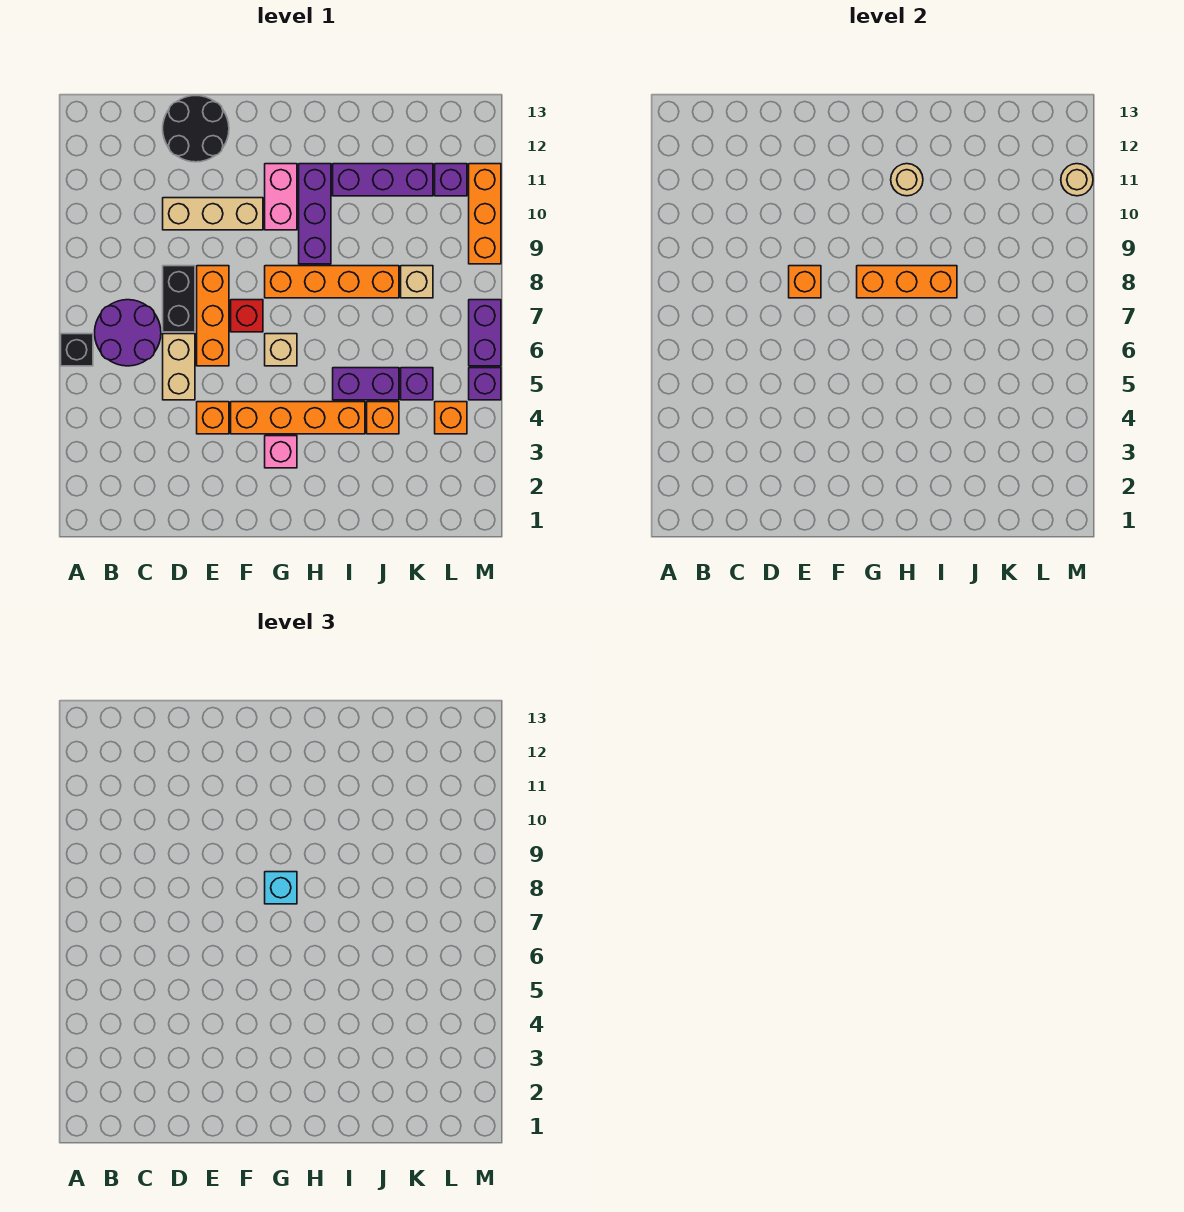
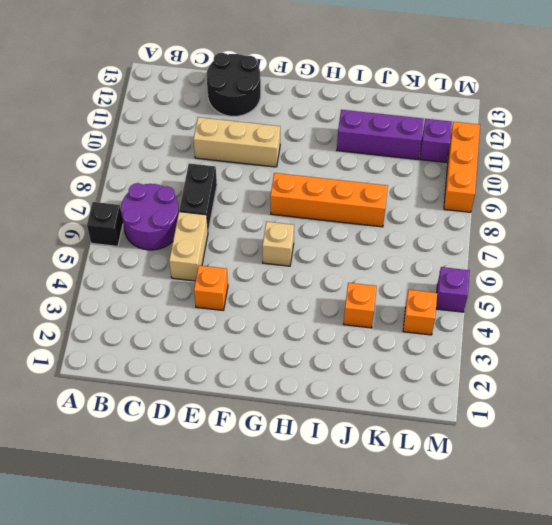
none -> orange 1x3 brick [197,266,229,366]
none -> orange 1x4 brick [231,402,365,434]
none -> red 1x1 brick [231,300,263,332]
none -> pink 1x1 brick [265,436,297,468]

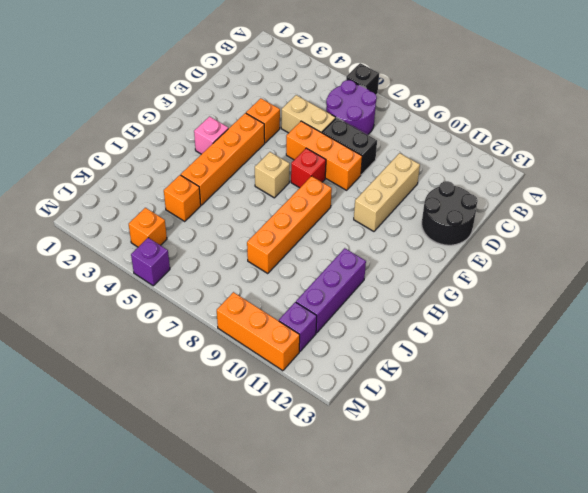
none -> pink 1x2 brick [265,164,297,230]
none -> purple 1x3 brick [299,164,331,264]
none -> purple 1x2 brick [333,368,399,400]
none -> purple 1x1 brick [401,368,433,400]

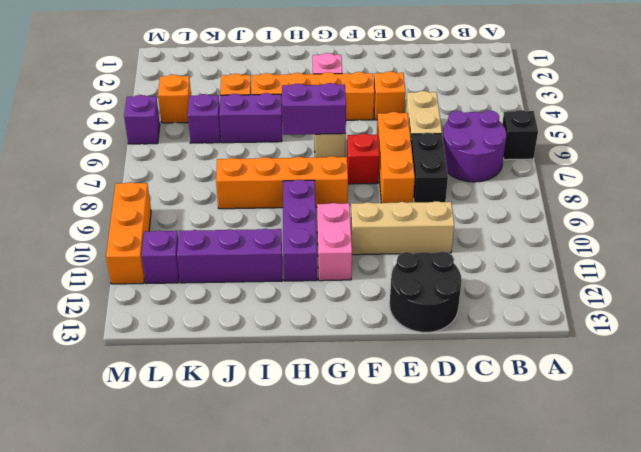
purple 1x2 brick [282,83,346,135] -> purple 1x2 brick turned to [469,300,501,366]
none -> tan 1x1 brick [401,266,433,298]
none -> orange 1x1 brick [789,266,821,298]
none -> orange 1x3 brick [857,266,957,298]
none -> tan 1x1 round brick [891,164,923,196]

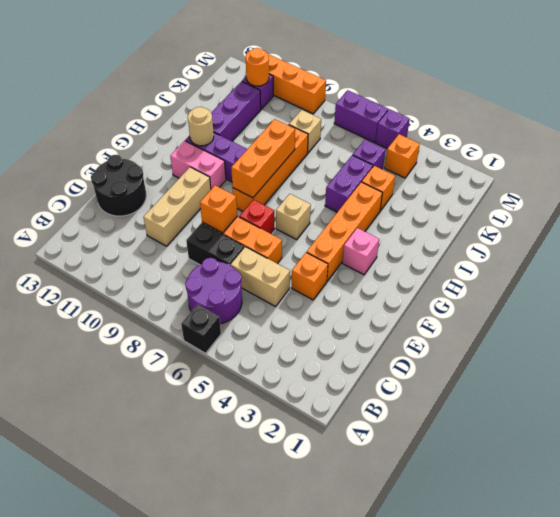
orange 1x1 round brick [246,48,269,86] -> none
none -> tan 1x1 round brick [1061,164,1093,196]
none -> cyan 1x1 brick [265,872,297,904]

